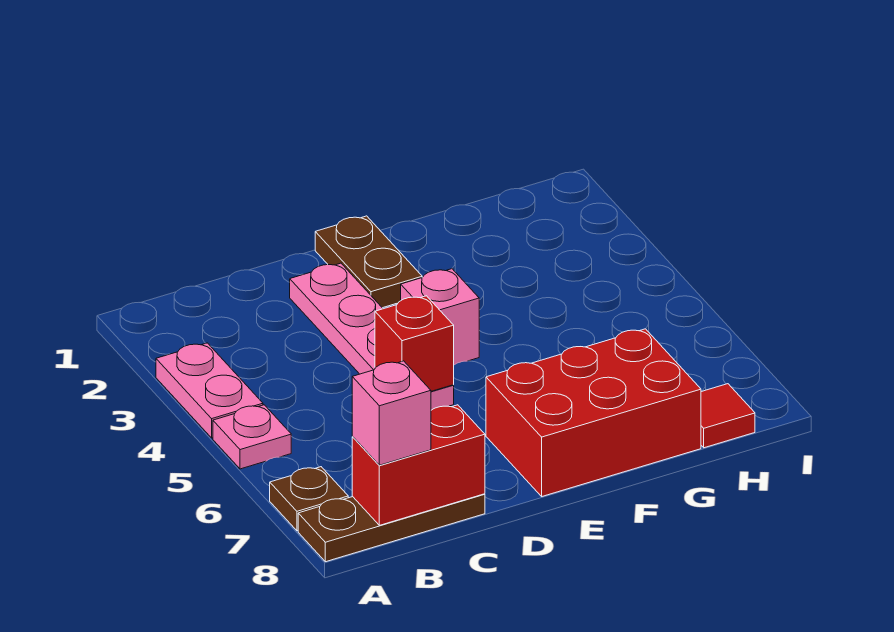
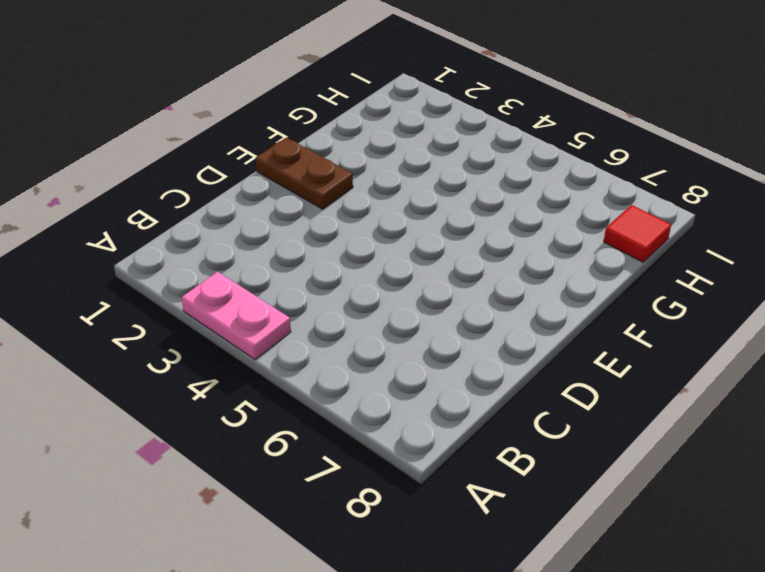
none -> pink 1x1 plate [213,405,291,469]
none -> brown 1x1 plate [270,467,348,531]
none -> brown 1x3 plate [298,494,485,562]

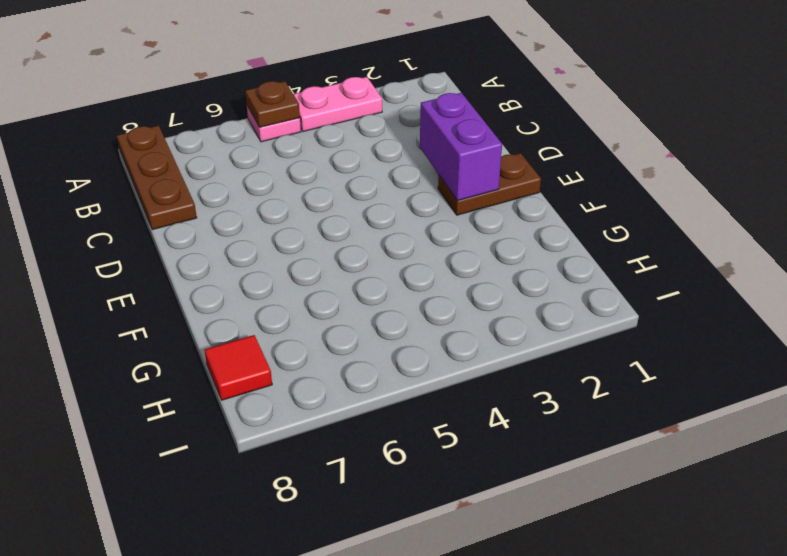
brown 1x1 plate [245,81,300,127] -> brown 1x1 plate moved to [270,467,348,531]
purple 1x2 brick [420,93,502,201] -> none
none -> pink 1x4 plate [290,263,454,410]
none -> pink 1x1 brick [401,269,479,365]
none -> red 2x3 brick [486,329,701,496]

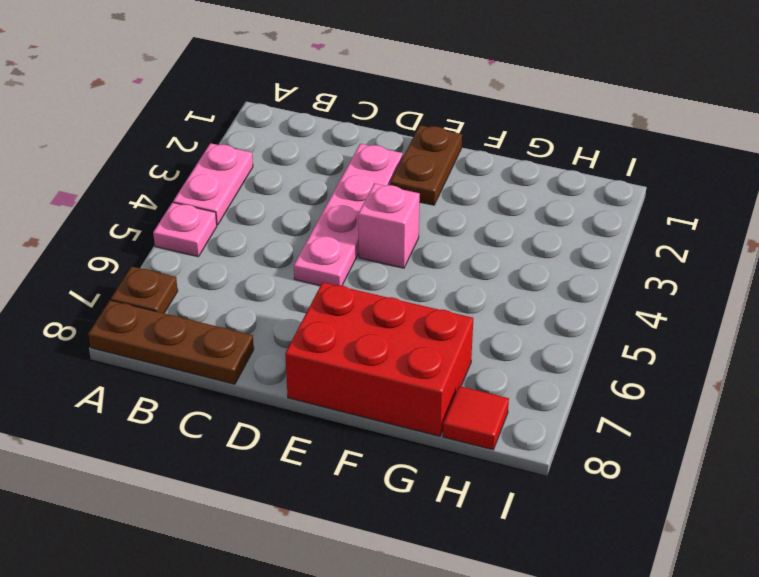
none -> red 1x2 brick [352,405,485,525]
none -> red 1x1 brick [375,296,454,391]
none -> pink 1x1 brick [352,361,431,465]

